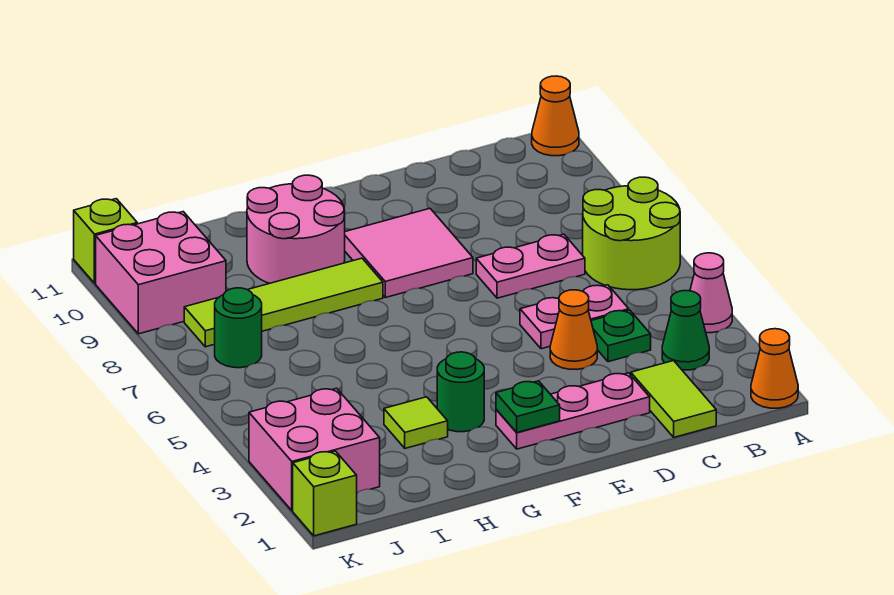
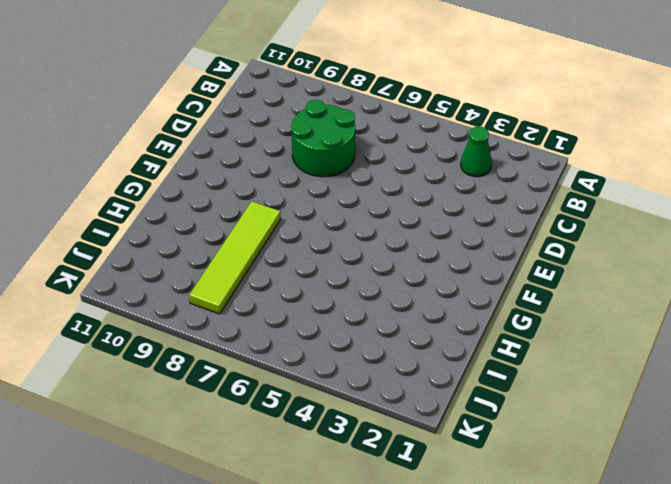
green 2x2 round brick [291,100,355,177] -> pink 1x2 plate [476,234,585,298]
none -> orange 1x1 cone [751,329,798,408]
none -> pink 1x1 cone [690,253,732,333]
none -> lime 2x2 round brick [583,177,680,290]

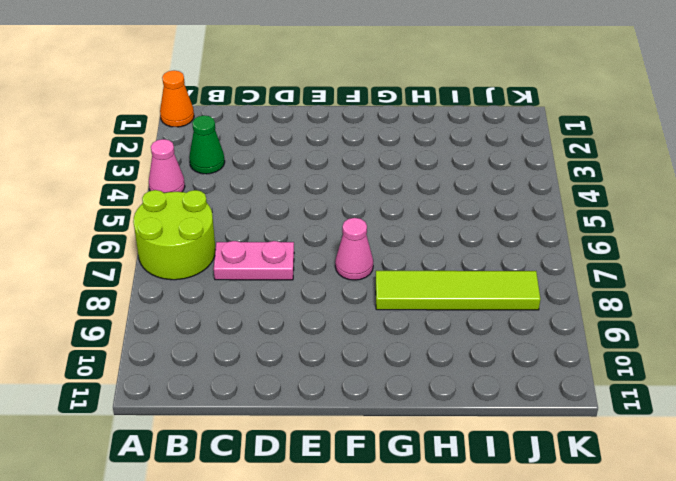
pink 1x1 cone [335,218,373,280] -> none
none -> orange 1x1 cone [532,76,579,156]
none -> lime 1x2 tile [631,361,716,437]
none -> green 1x1 plate [591,310,651,362]

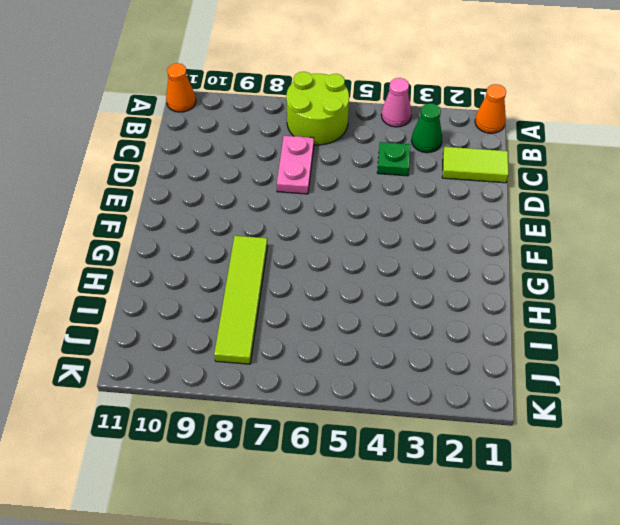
none -> pink 1x2 plate [520,285,629,349]
none -> pink 1x3 plate [496,373,650,449]
none -> orange 1x1 cone [550,290,597,369]

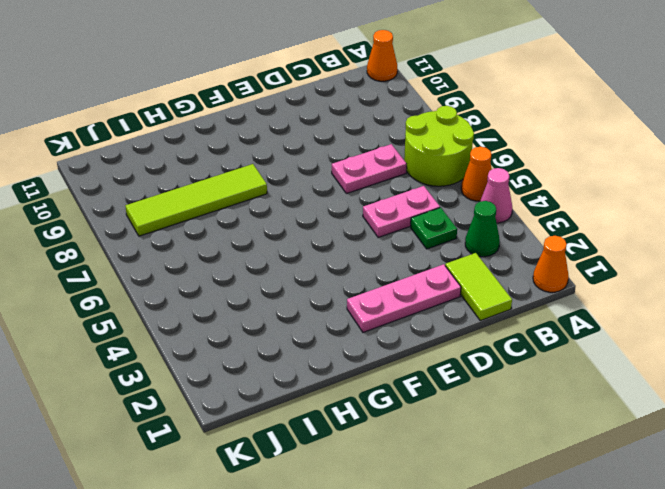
orange 1x1 cone [461,147,492,201] -> orange 1x1 cone moved to [550,290,597,369]
none -> pink 2x2 tile [345,209,473,298]
none -> green 1x1 round brick [437,352,484,432]
none -> pink 2x2 round brick [247,175,345,283]

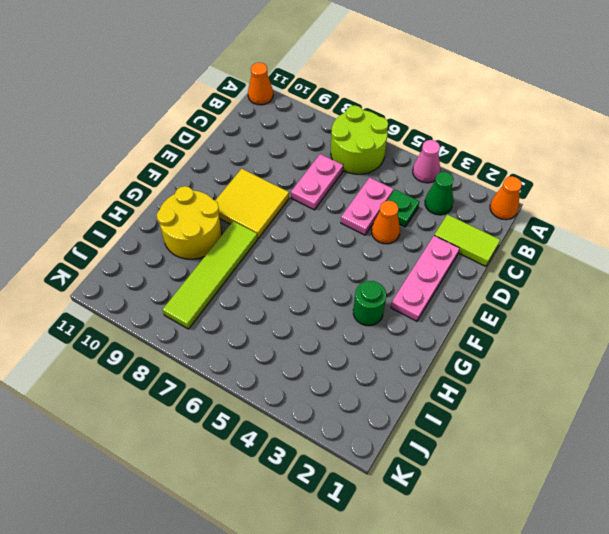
yellow 2x2 tile [215,169,289,238] -> pink 2x2 tile [345,209,473,298]
yellow 2x2 round brick [157,186,222,259] -> pink 2x2 round brick [247,175,345,283]
none -> lime 1x1 tile [384,397,448,448]
none -> pink 2x2 brick [249,388,380,511]
none -> green 1x1 round brick [215,288,262,368]

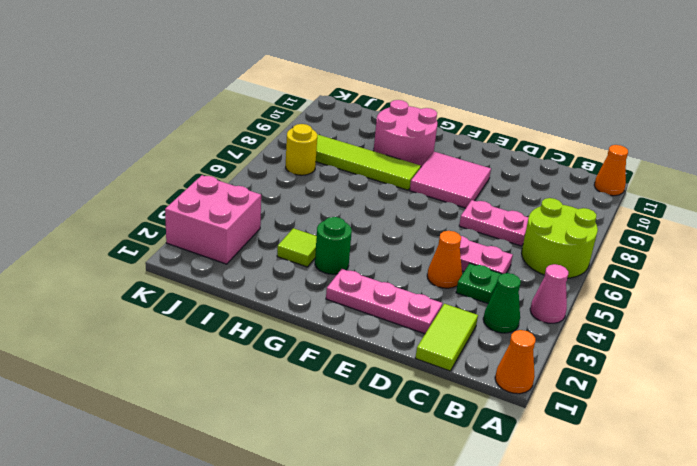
yellow 1x1 round brick [286,124,317,175] -> green 1x1 round brick [215,288,262,368]
none -> pink 2x2 brick [96,212,226,334]
none -> lime 1x1 brick [293,451,357,536]
none -> lime 1x1 brick [74,199,137,283]

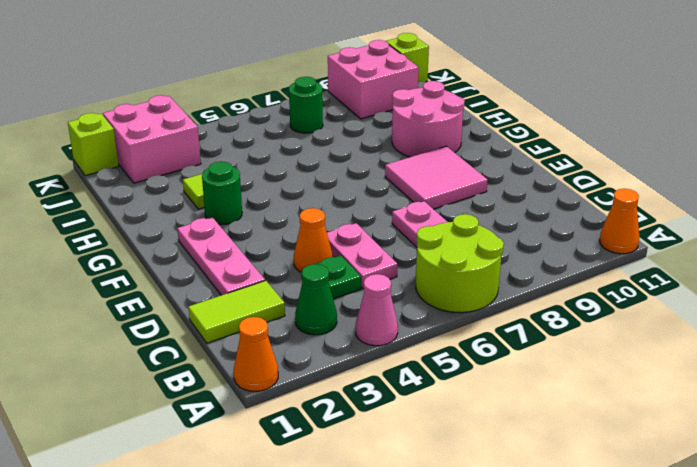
none -> lime 1x4 tile [184,258,383,347]
none -> green 1x1 plate [496,381,560,432]

